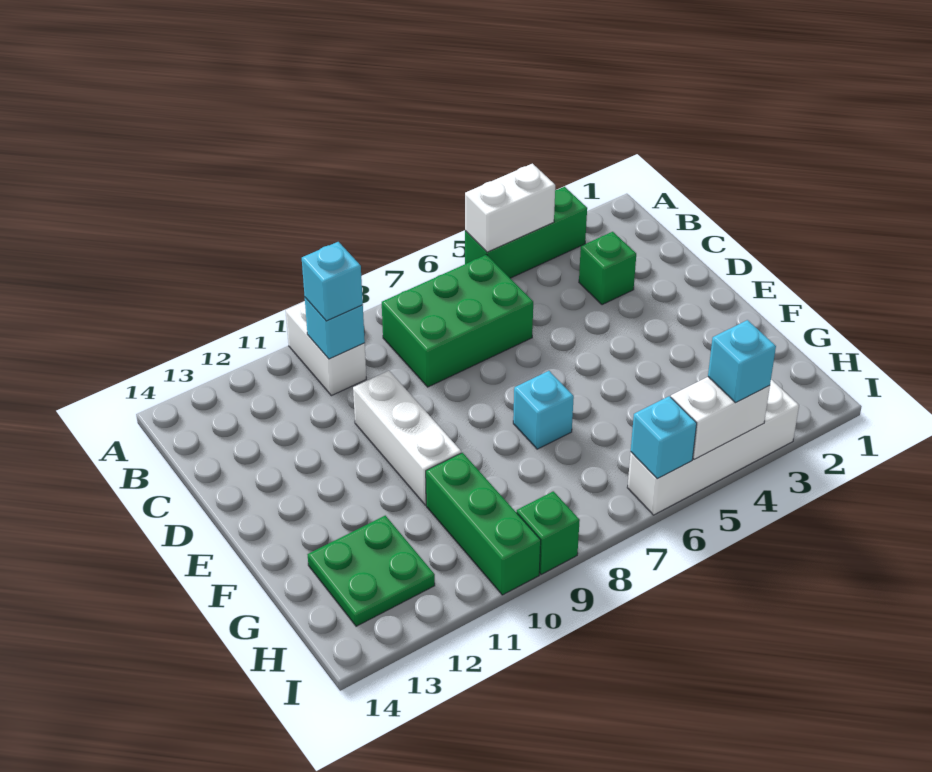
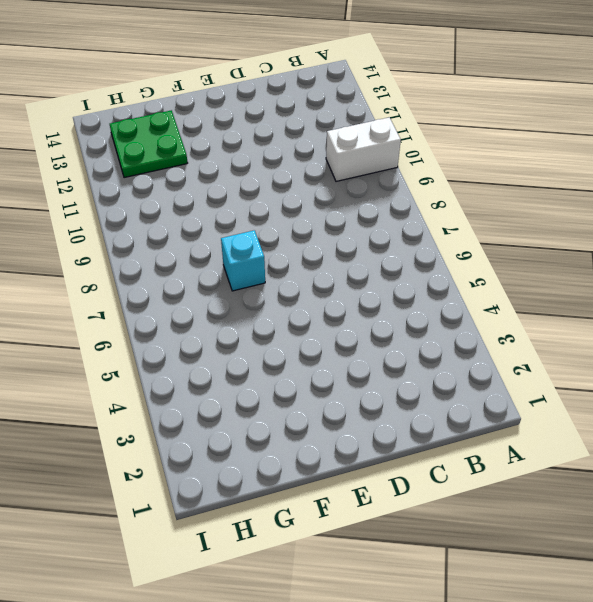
none -> green 1x3 brick [465,187,587,278]
none -> green 2x3 brick [382,255,533,387]
none -> green 1x1 brick [579,232,636,305]

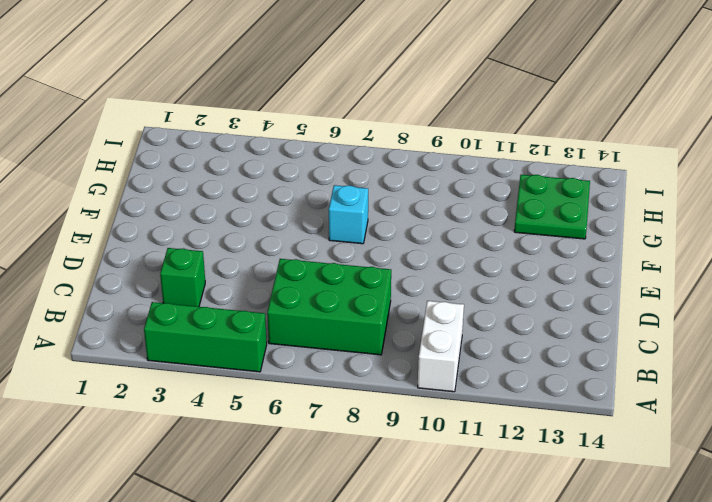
none -> white 1x3 brick [353,371,461,505]
none -> green 1x3 brick [426,453,541,595]
none -> white 1x4 brick [627,380,799,515]

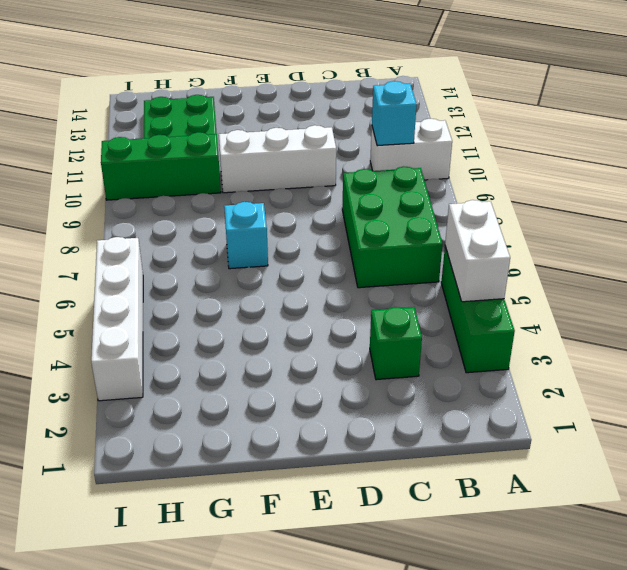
none -> green 1x1 brick [517,491,580,574]
none -> white 1x2 brick [671,377,770,460]
none -> cyan 1x1 brick [631,396,697,478]

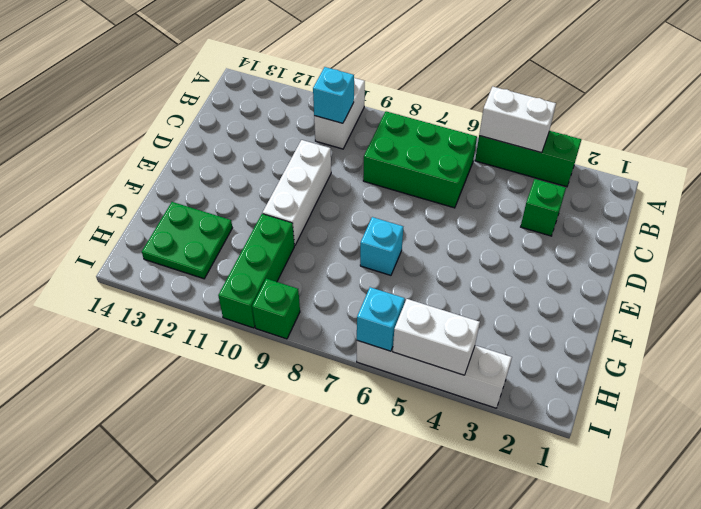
none -> cyan 1x1 brick [302,242,363,321]
none -> cyan 1x1 brick [708,320,776,402]

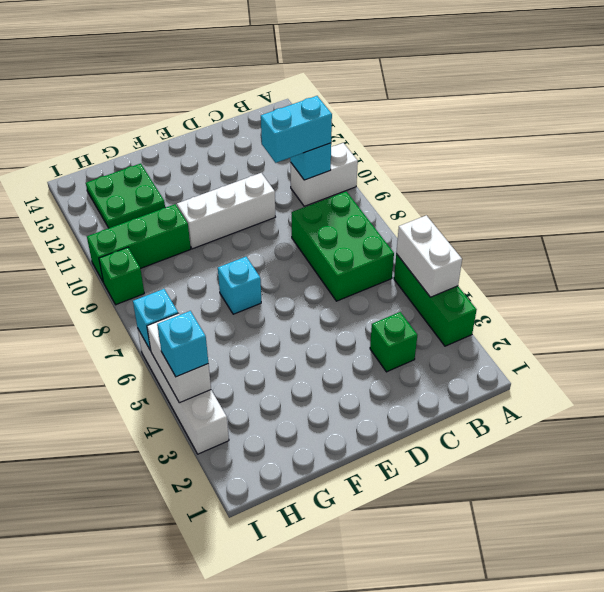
cyan 1x2 brick [261,96,332,163] -> cyan 1x1 brick [302,242,363,321]

